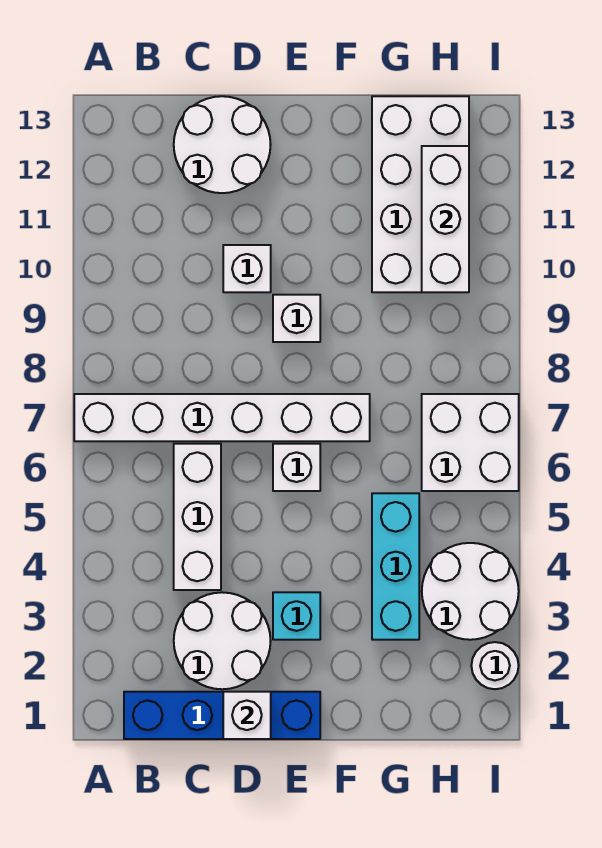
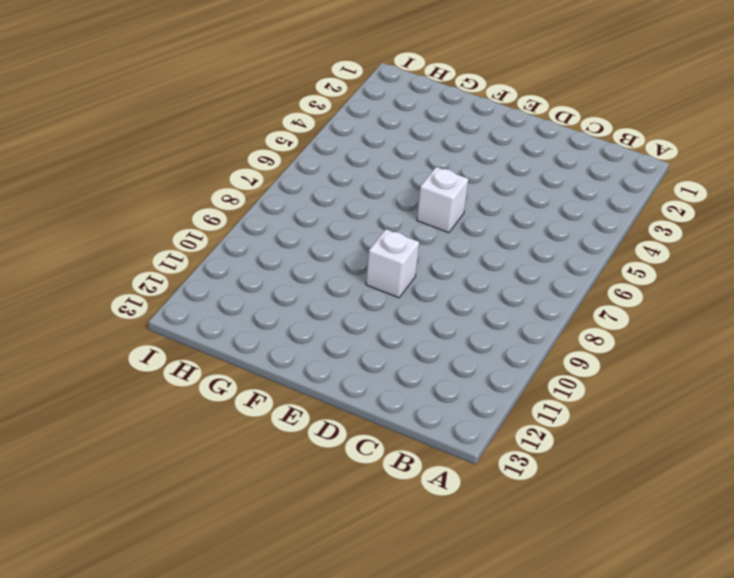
none -> white 1x6 brick [74,394,370,441]
none -> blue 1x4 brick [124,692,320,739]
none -> white 2x2 round brick [174,592,271,689]

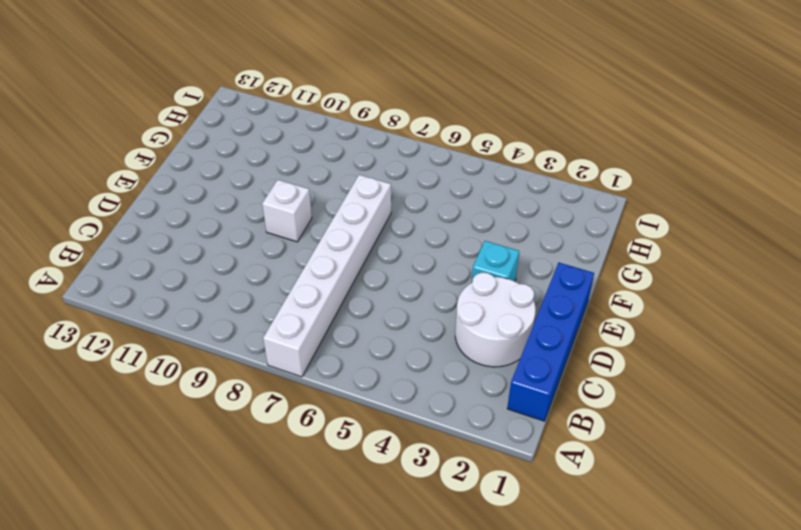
none -> white 1x3 brick [174,444,221,590]
none -> white 2x2 round brick [174,96,271,193]
none -> white 1x1 brick [223,245,271,292]

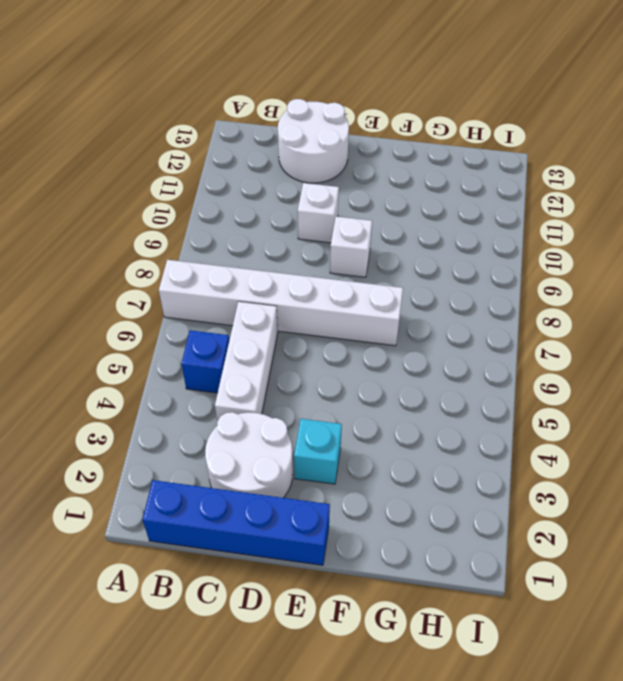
blue 1x1 brick [181,330,229,393] -> none
none -> white 1x1 brick [273,444,320,491]
none -> cyan 1x3 brick [372,493,419,640]
none -> white 2x4 brick [372,96,469,292]

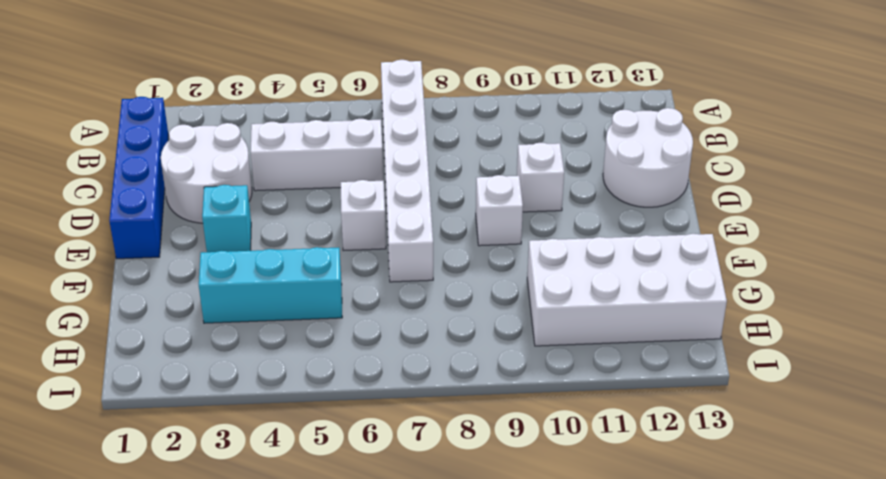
none -> white 2x2 round brick [422,543,519,640]
none -> white 2x2 brick [422,394,519,491]
none -> white 1x1 round brick [471,642,519,689]

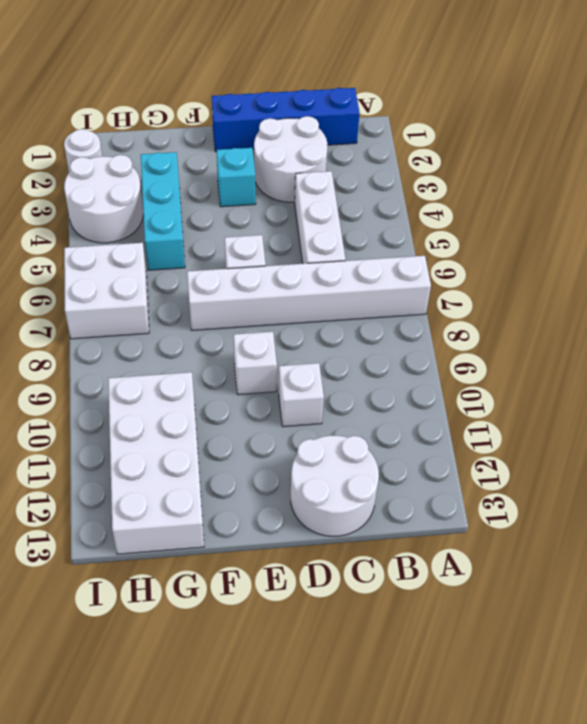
none -> white 1x1 brick [223,692,271,739]
none -> white 1x3 brick [422,146,469,292]

